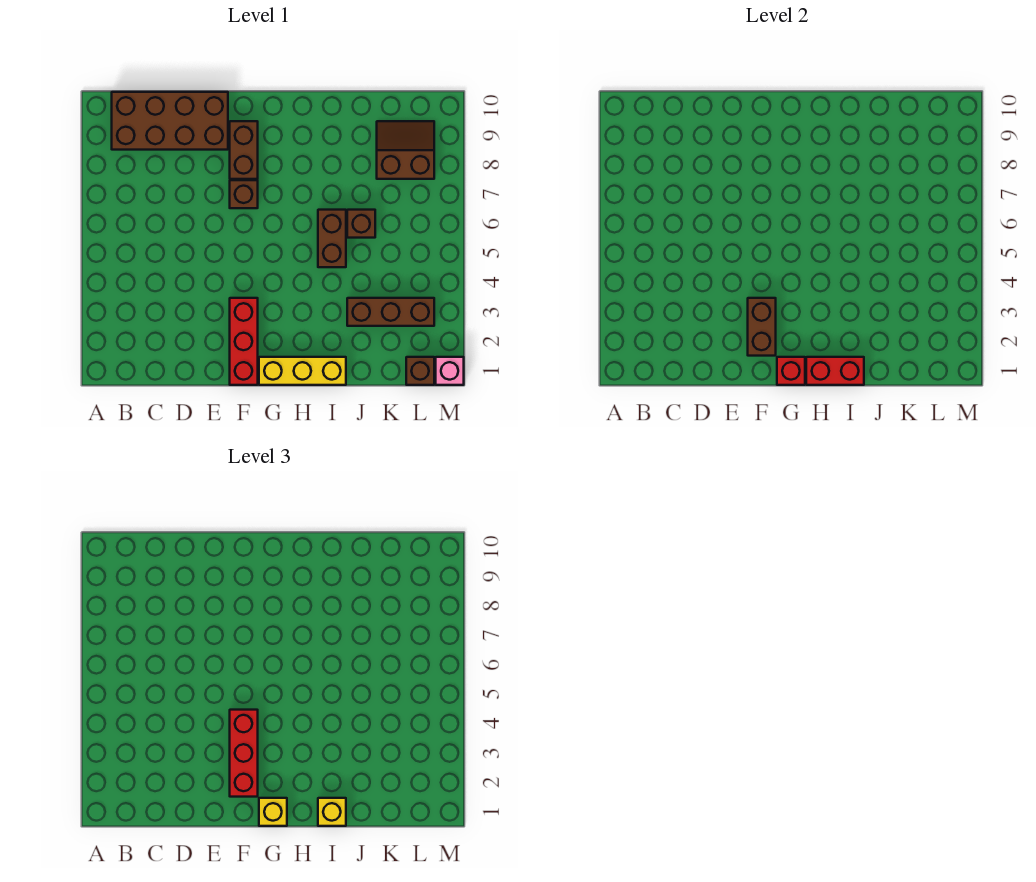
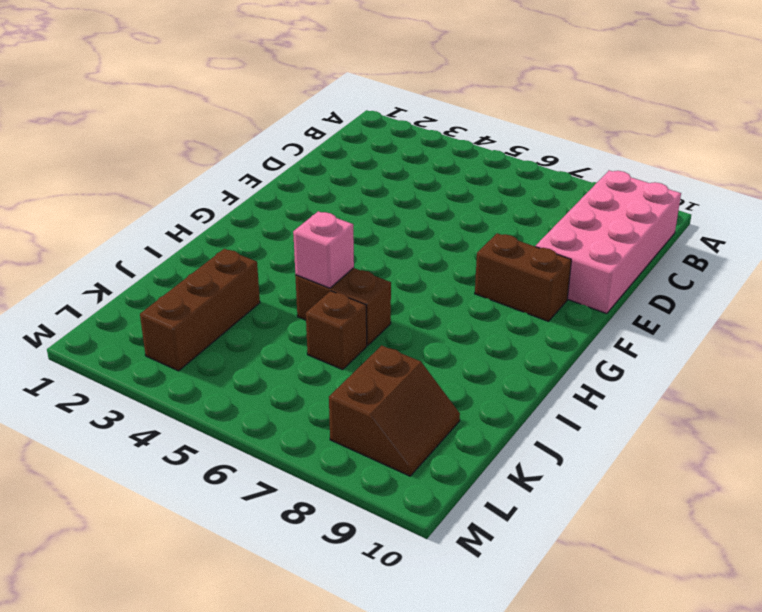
pink 2x4 brick [536,171,681,314] -> brown 2x4 brick [112,92,228,150]
pink 1x1 brick [293,211,354,288] -> pink 1x1 brick moved to [436,357,464,385]
none -> red 1x3 brick [230,298,258,385]
none -> brown 1x1 brick [230,180,258,208]
none -> yellow 1x3 brick [259,357,346,385]

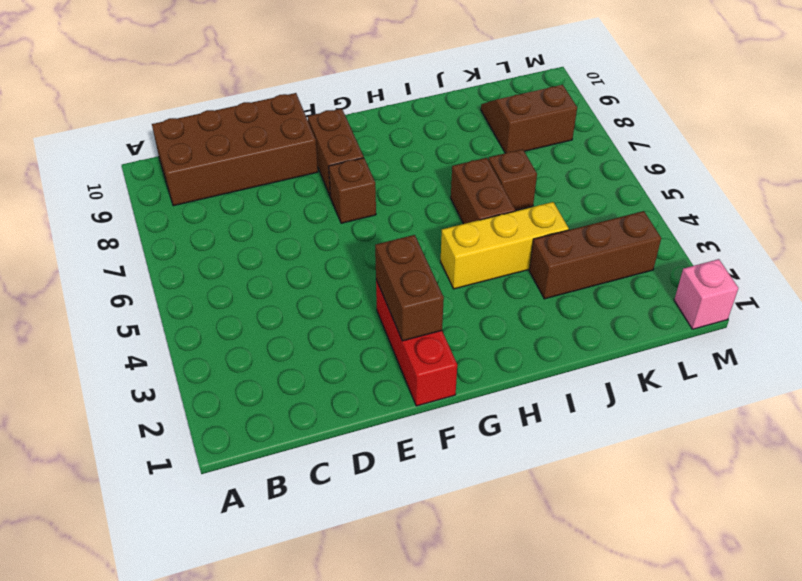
yellow 1x3 brick [441,202,569,289] -> yellow 1x3 brick moved to [259,357,346,385]
none -> brown 1x1 brick [406,357,434,385]
none -> red 1x1 brick [777,357,805,385]
none -> red 1x2 brick [806,357,864,385]

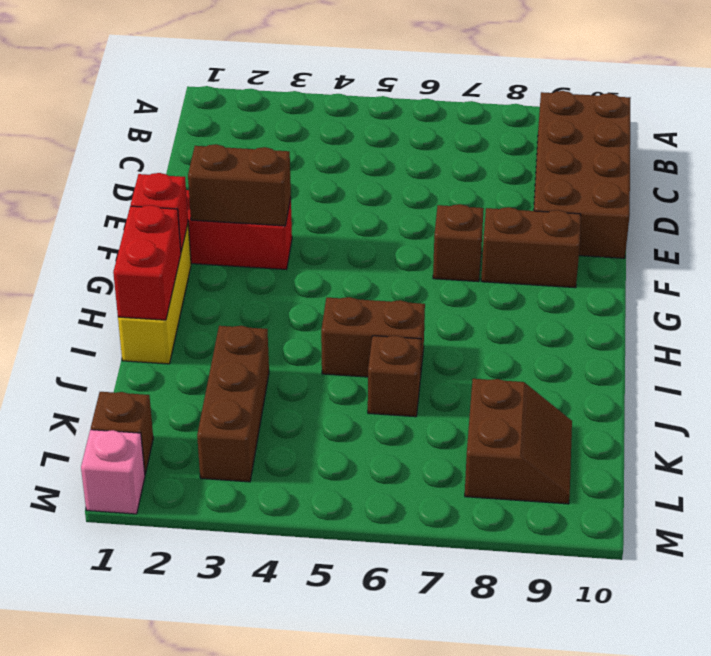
none -> red 1x3 brick [230,710,258,797]
none -> yellow 1x1 brick [259,798,287,826]
none -> yellow 1x1 brick [318,798,346,826]

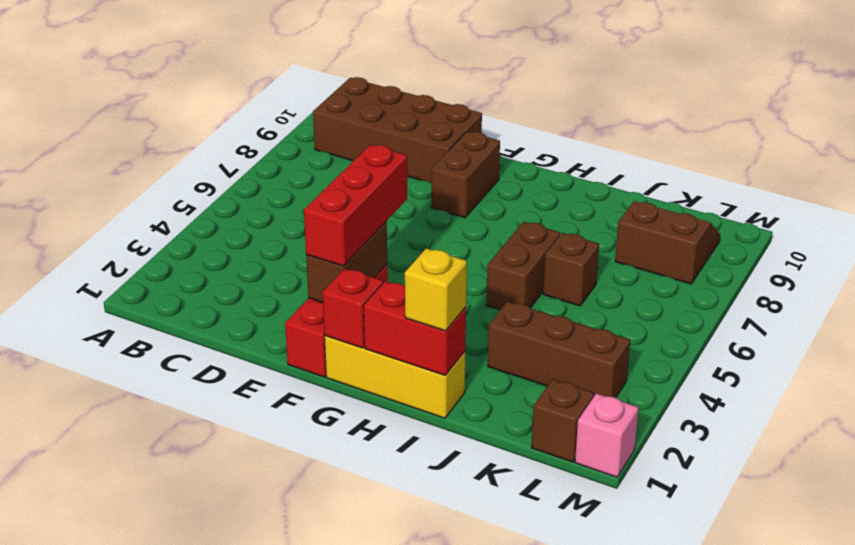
none -> brown 1x1 brick [230,180,258,208]
none -> yellow 1x1 brick [259,798,287,826]

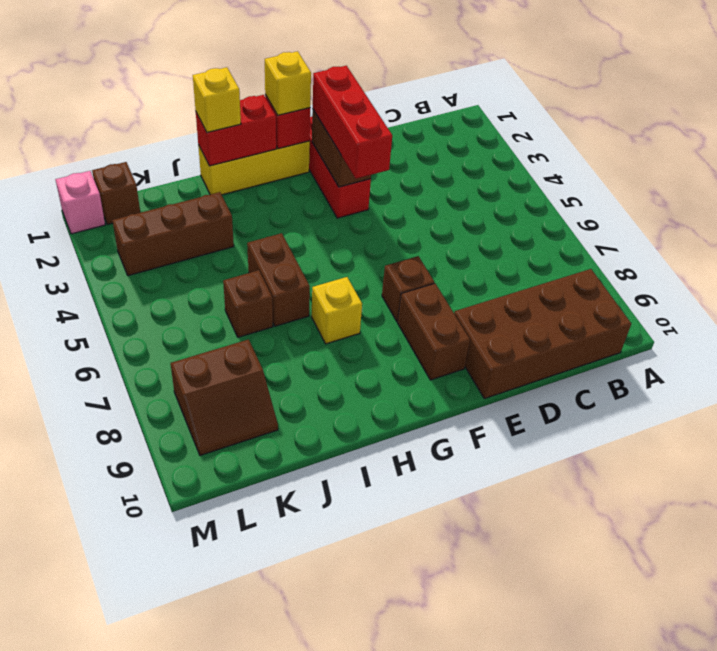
yellow 1x1 brick [312,277,362,344] -> none

